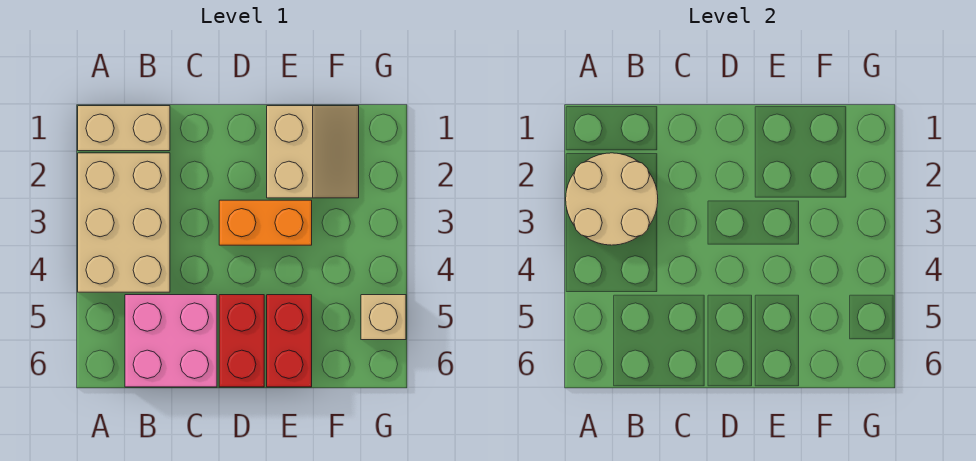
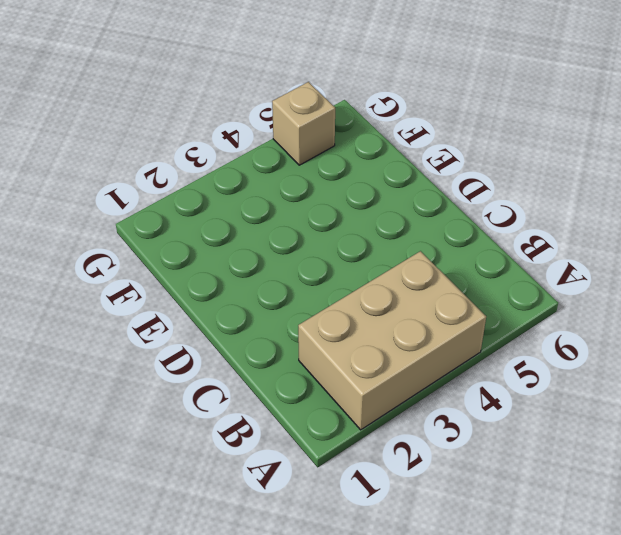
none -> tan 1x2 brick [78,106,170,151]
none -> pink 2x2 brick [125,295,217,387]

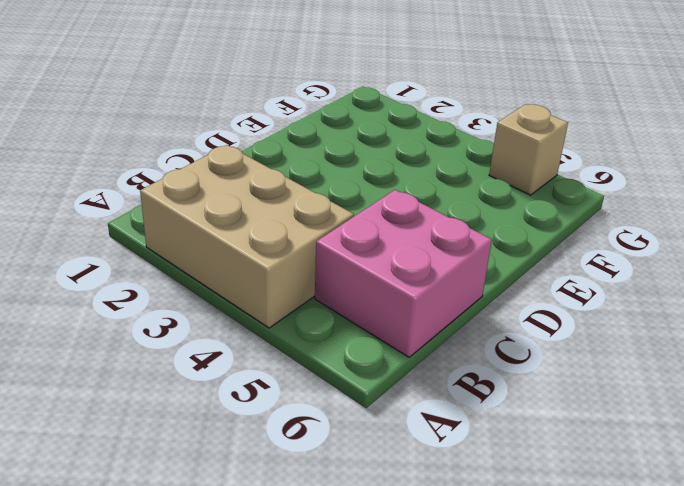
none -> tan 1x2 brick [78,106,170,151]
none -> orange 1x2 brick [219,200,312,245]

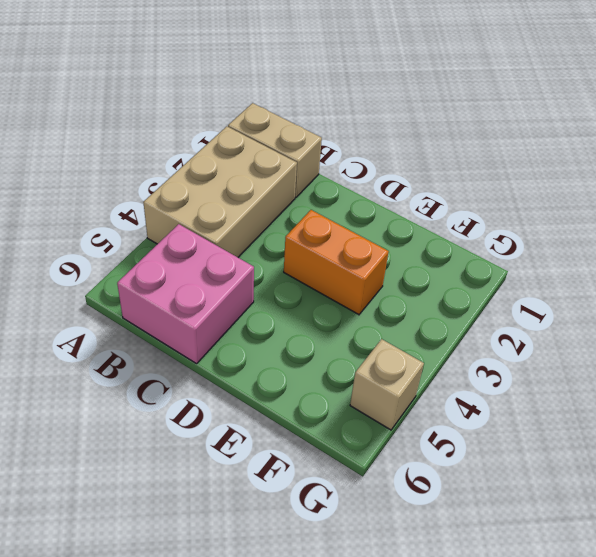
none -> red 1x2 brick [219,295,264,387]
none -> tan 2x2 slope [267,106,359,198]

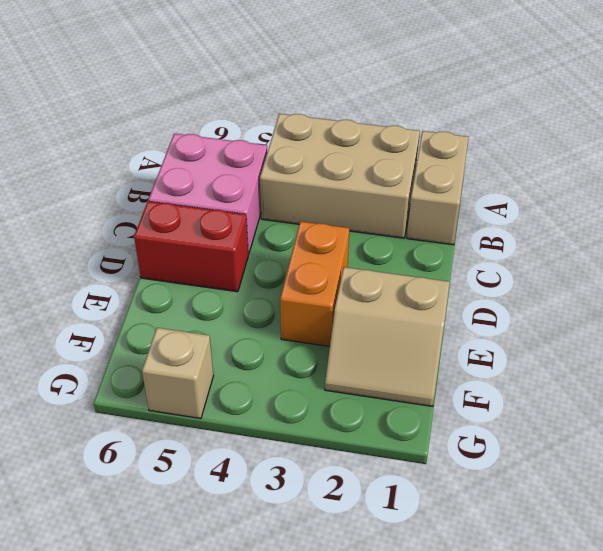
none -> red 1x2 brick [267,295,312,387]
none -> tan 2x2 round brick [566,153,658,245]

